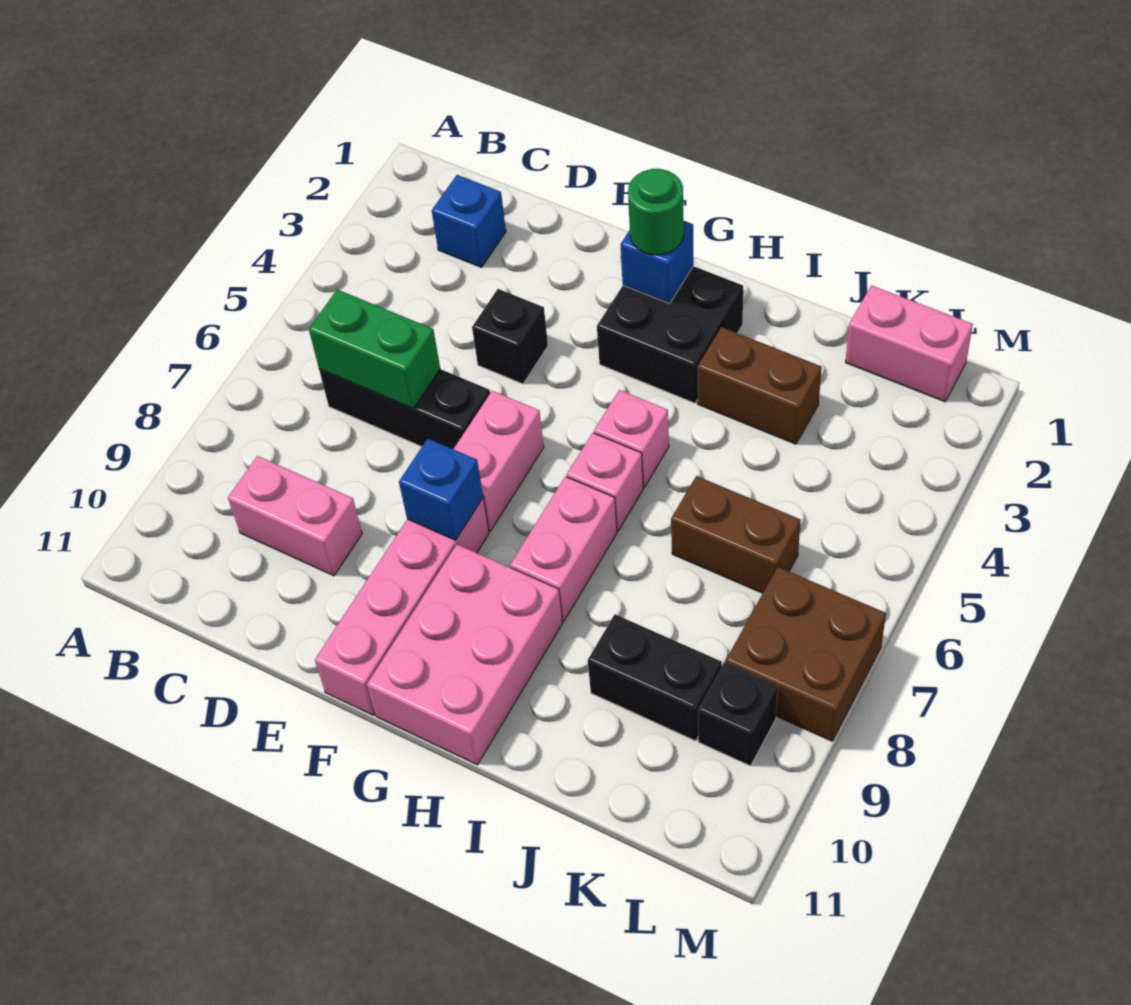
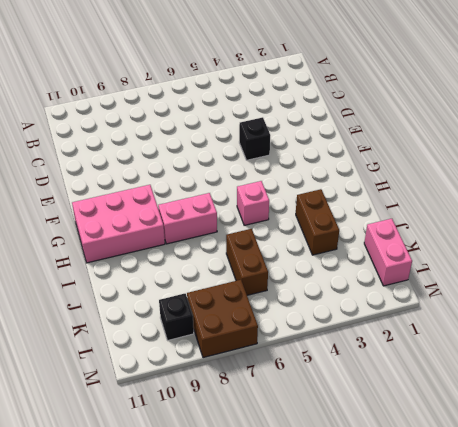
none -> blue 1x1 brick [432,175,506,267]
none -> black 1x3 brick [319,369,490,449]
none -> pink 1x2 brick [228,456,362,576]

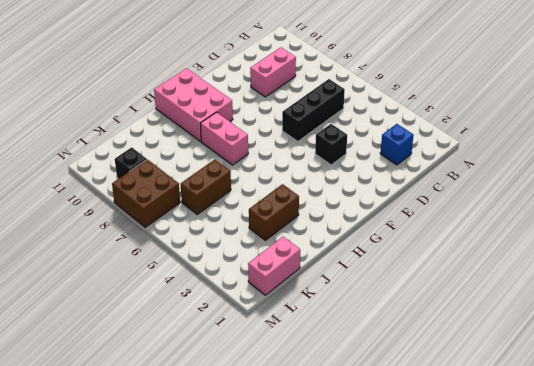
none -> pink 1x2 brick [454,391,544,531]
none -> pink 1x4 brick [315,499,489,715]
none -> black 2x2 brick [597,266,743,403]

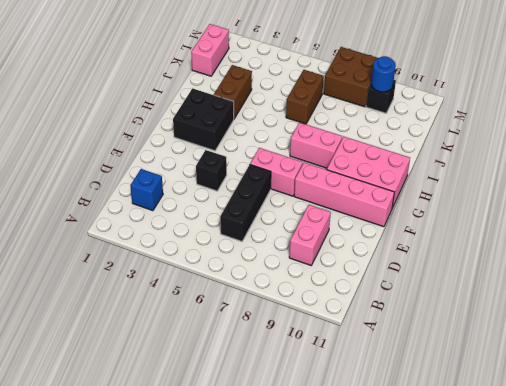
blue 1x1 round brick [371,56,396,92] -> none
none -> pink 1x1 brick [594,390,669,487]
none -> pink 1x1 brick [567,433,643,531]
none -> black 1x2 brick [588,614,722,741]

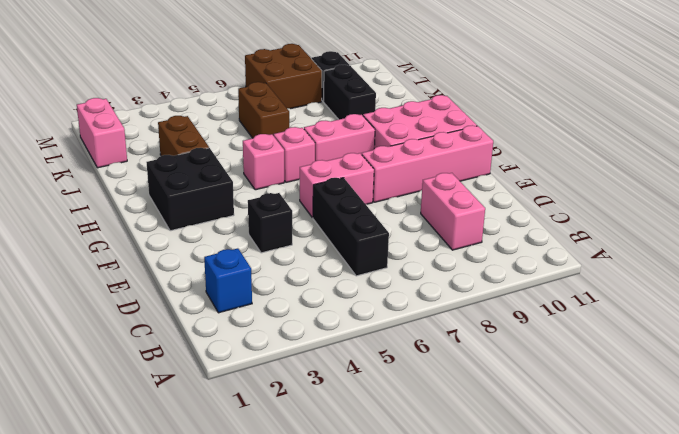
none -> green 1x2 brick [309,289,440,409]
none -> blue 1x1 brick [399,439,483,540]
none -> blue 1x1 brick [620,221,694,304]

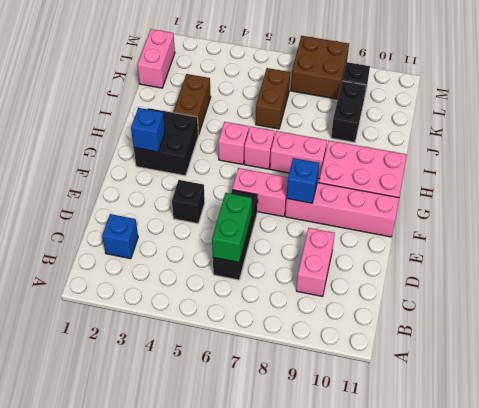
none -> green 1x1 round brick [628,169,684,255]

